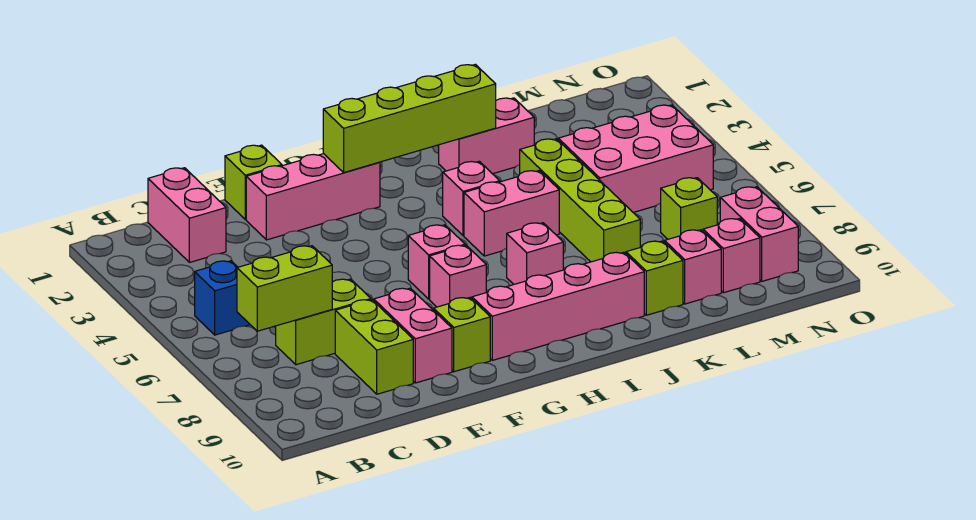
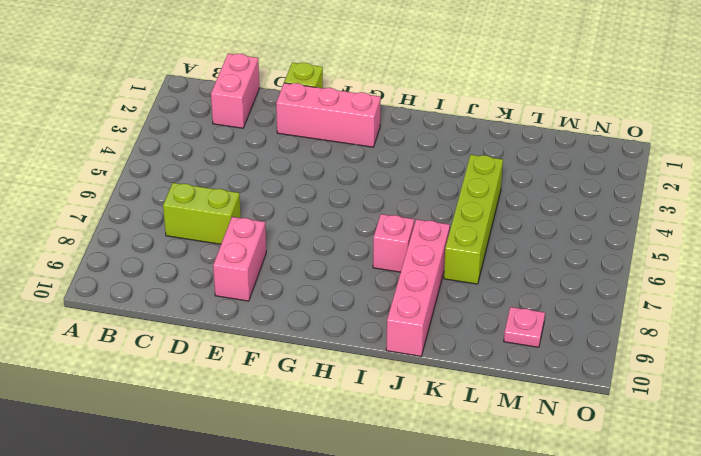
pink 1x4 brick [386,219,450,356] -> pink 1x4 brick turned to [472,252,644,360]
pink 1x1 plate [504,307,545,347] -> pink 1x1 brick [703,218,760,293]
none -> blue 1x1 brick [195,261,250,335]
none -> lime 1x2 brick [335,300,413,394]
none -> lime 1x1 brick [434,298,490,372]

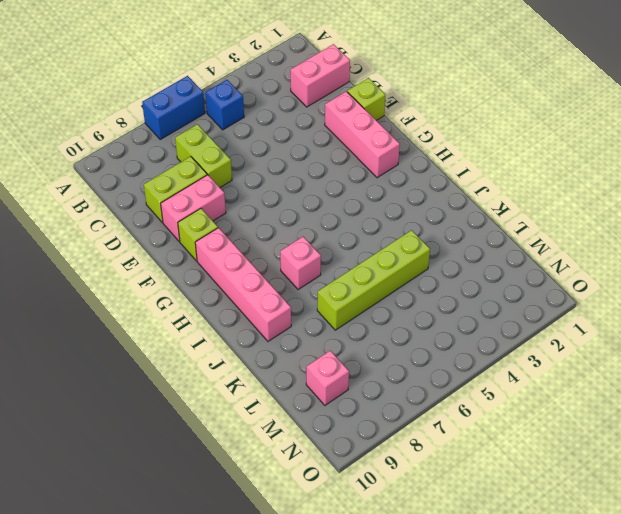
blue 1x2 brick [142,76,205,140] -> none
none -> pink 1x1 brick [408,225,465,299]
none -> pink 1x1 brick [430,245,486,307]
none -> pink 1x1 brick [443,161,500,236]

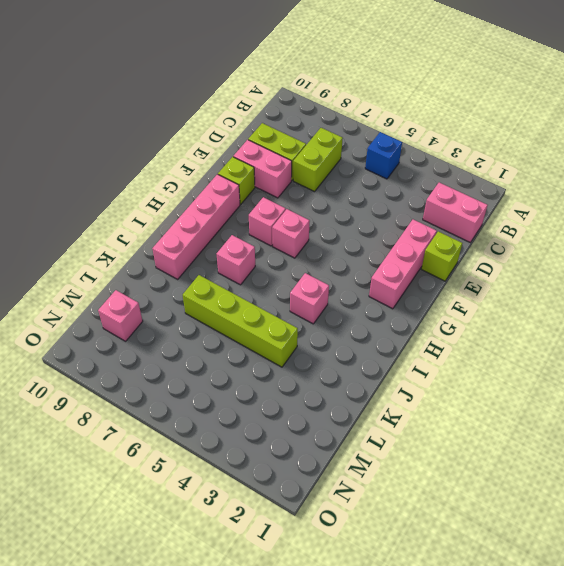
none -> pink 1x2 brick [464,171,559,256]
none -> pink 1x2 brick [439,98,534,174]
none -> lime 1x1 brick [626,241,683,315]

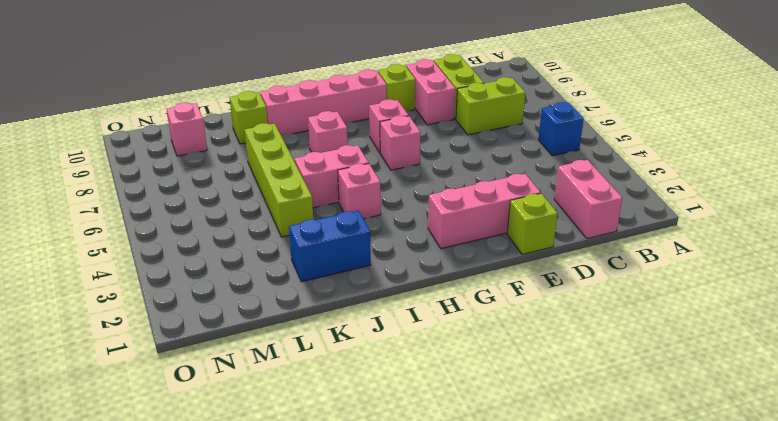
blue 1x2 brick [289,210,371,282] -> pink 1x2 brick [439,98,534,174]
none -> pink 2x3 brick [558,105,713,213]
none -> pink 1x1 brick [665,230,721,304]
none -> lime 1x1 brick [661,178,717,239]

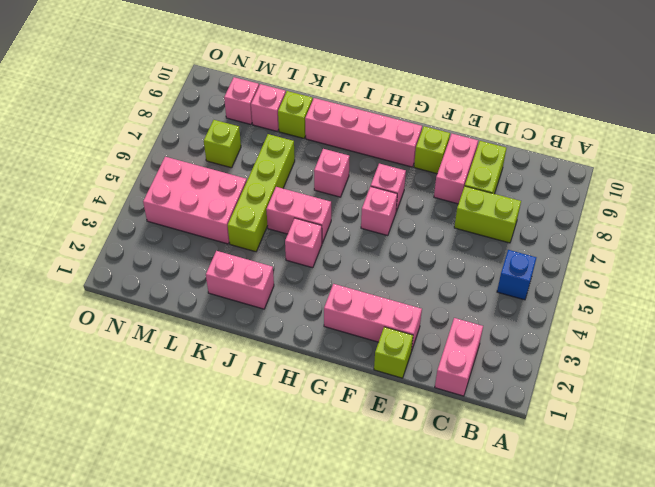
none -> pink 1x2 brick [720,187,798,281]
none -> lime 1x2 brick [237,246,332,331]
none -> lime 1x4 brick [323,64,496,172]

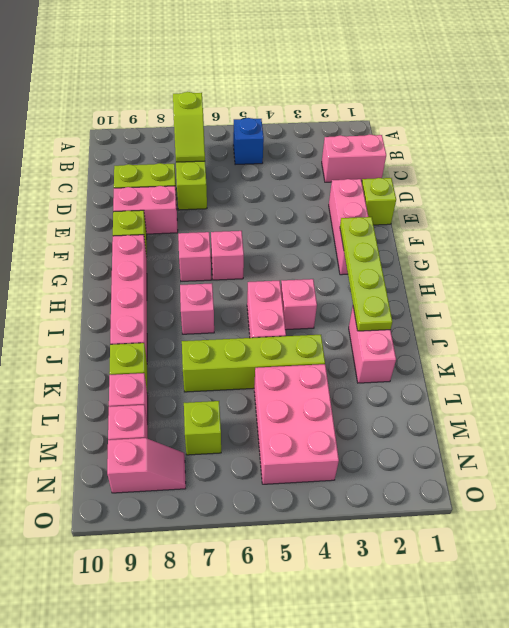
lime 1x2 slope [173,92,205,162] -> lime 1x2 brick [237,246,332,331]
lime 1x4 plate [340,217,392,331] -> lime 1x4 brick [323,64,496,172]
pink 1x2 slope [107,438,186,493] -> pink 1x2 brick [720,187,798,281]

